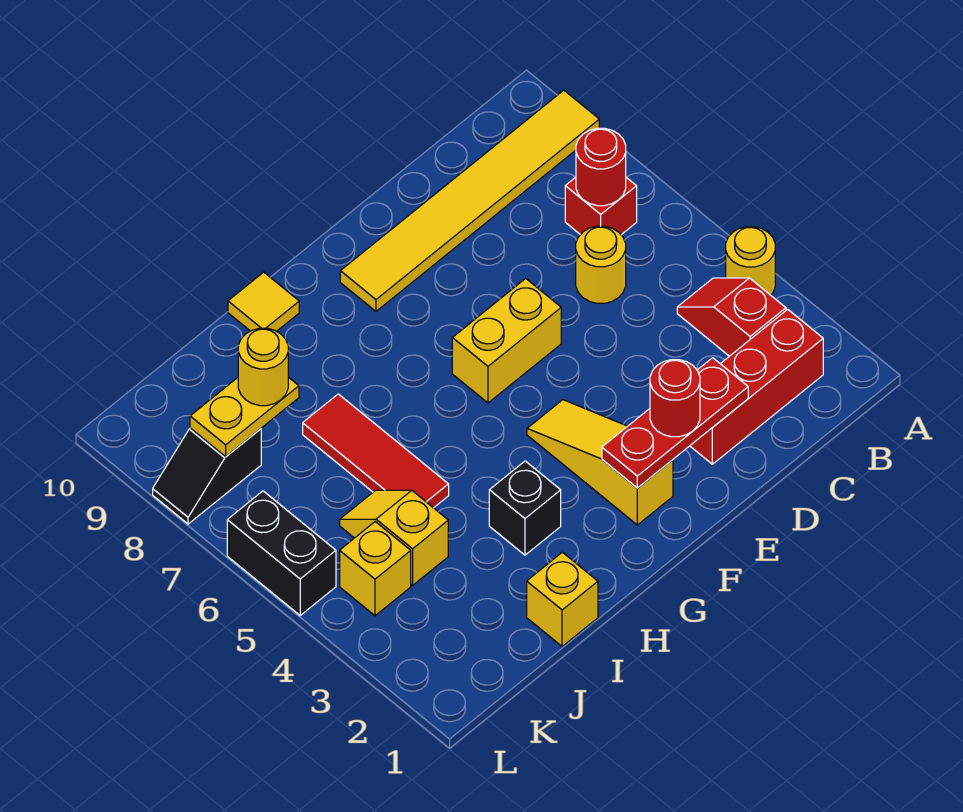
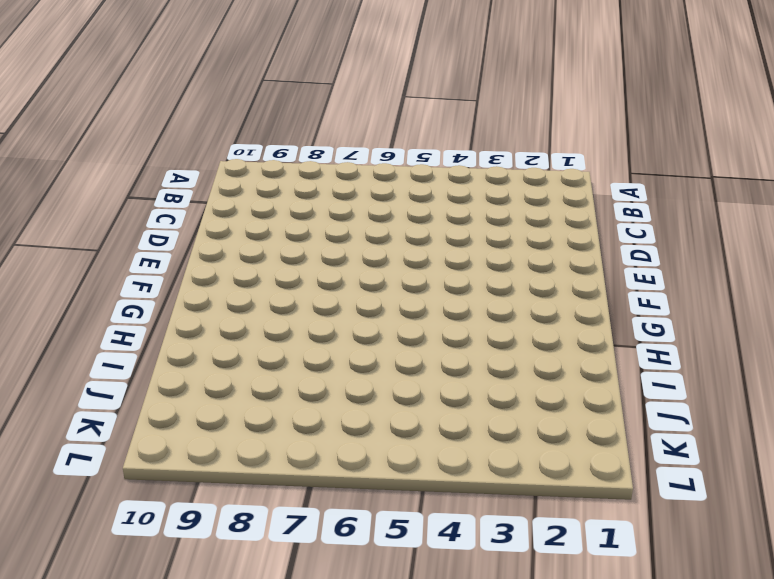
none -> yellow 1x1 round brick [726,227,775,295]
none -> yellow 1x6 tile [340,90,599,311]
none -> red 1x3 brick [690,309,823,464]

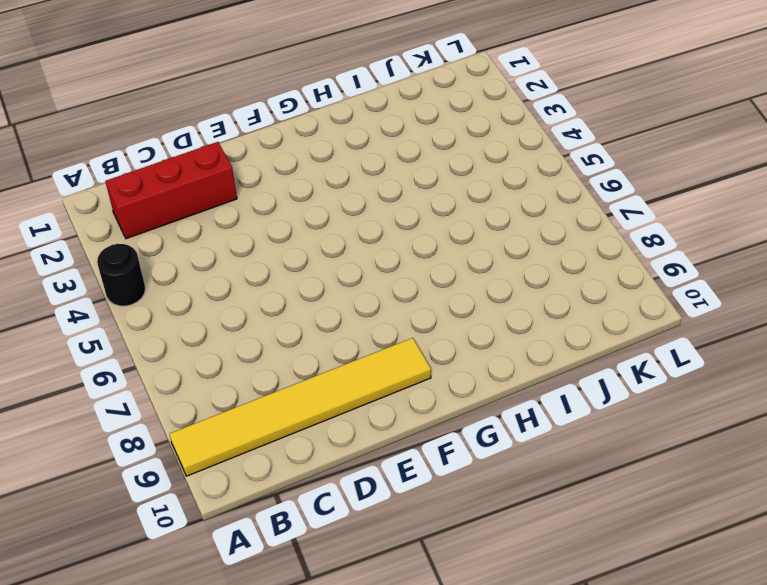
black 1x1 round brick [97,244,145,306] -> yellow 1x1 round brick [726,227,775,295]
none -> red 1x2 slope [677,278,786,356]
none -> red 1x1 brick [565,177,637,235]
none -> yellow 1x1 round brick [576,226,626,303]

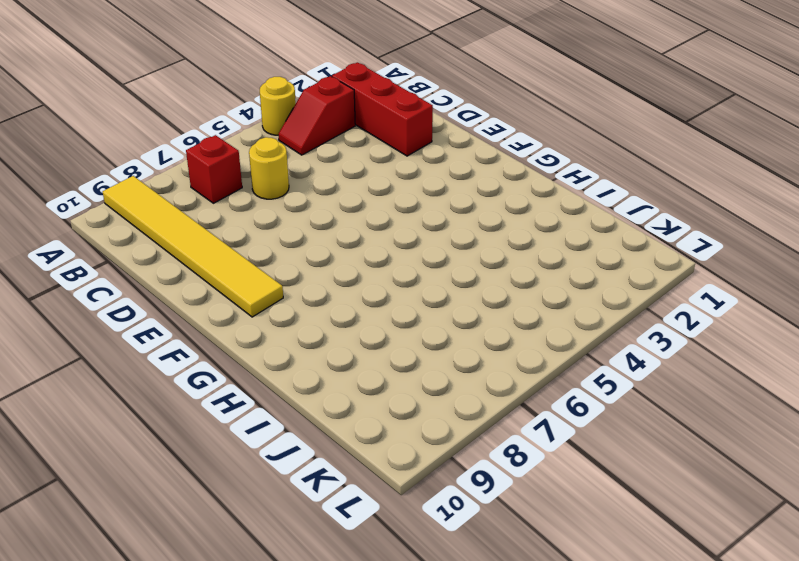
none -> yellow 1x2 brick [452,278,561,403]
none -> yellow 1x3 slope [527,400,673,525]
none -> black 1x1 brick [489,461,561,555]

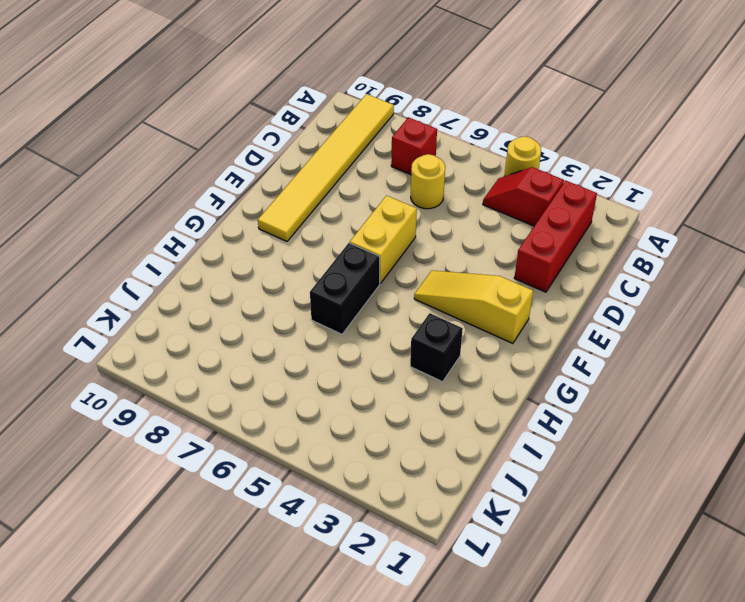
black 1x2 brick [310,243,380,334] -> black 1x2 brick turned to [227,491,336,615]
none -> yellow 1x1 tile [228,272,299,331]
none -> yellow 1x1 brick [527,552,598,646]
none -> red 1x3 tile [303,394,449,508]

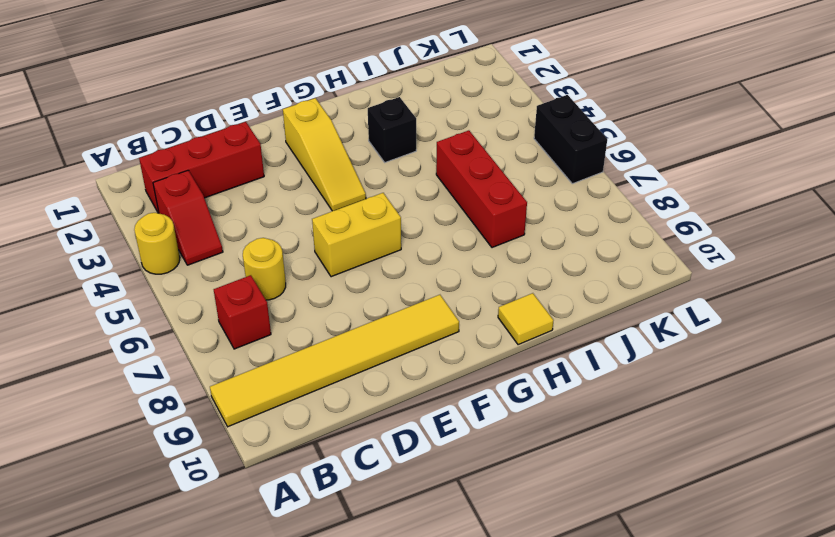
red 1x3 brick [436,130,527,248] -> red 1x3 tile [303,394,449,508]
none -> yellow 1x1 brick [527,552,598,646]
none -> yellow 1x2 slope [340,490,448,585]
none -> yellow 1x1 brick [340,522,411,616]

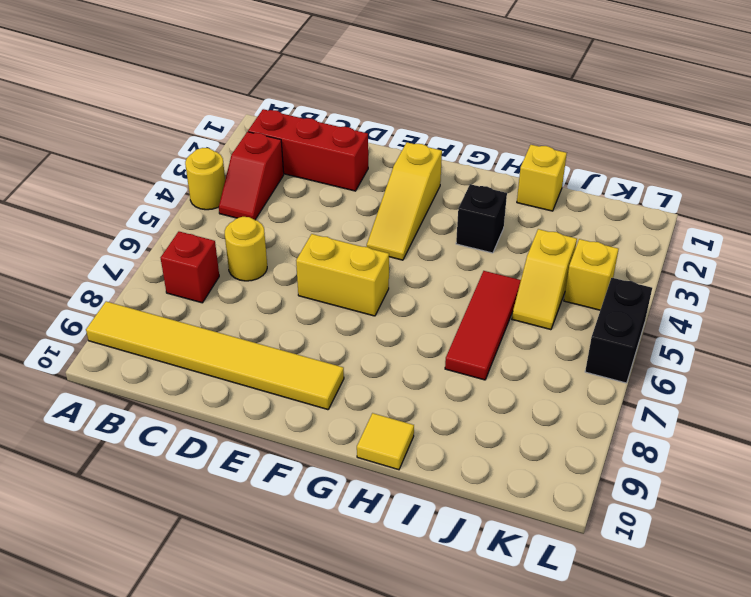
none -> black 1x2 slope [153,428,261,524]
none -> red 1x1 round brick [576,128,626,206]
none -> red 1x3 plate [602,358,748,488]

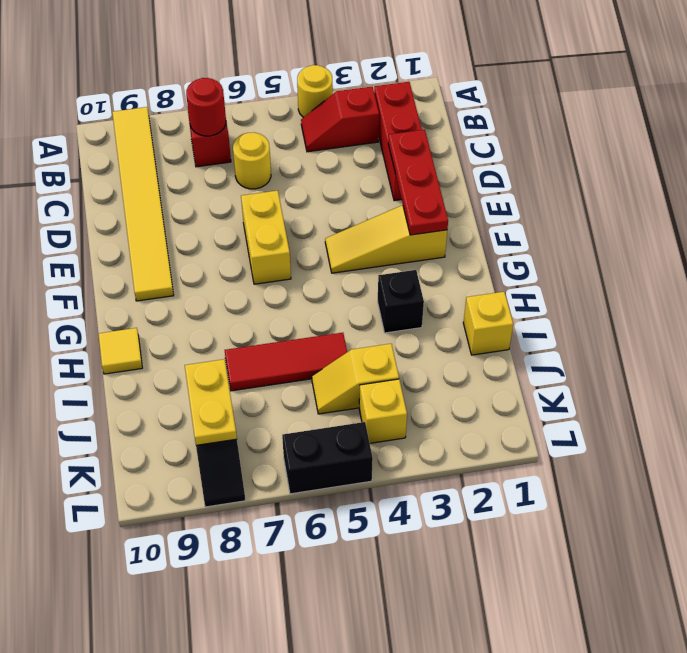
none -> red 1x1 round brick [650,360,700,437]
none -> yellow 1x1 round brick [238,328,288,406]

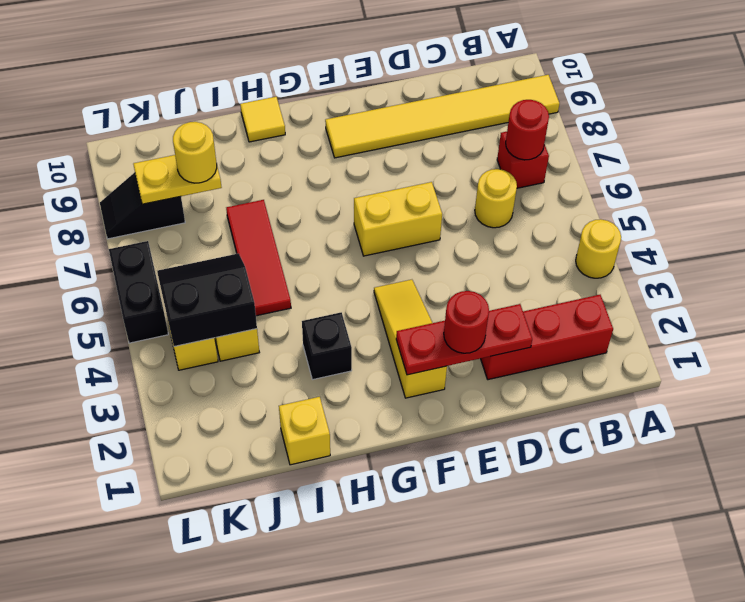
black 2x2 slope [157,253,257,346] -> none
none -> red 1x2 slope [677,278,786,356]

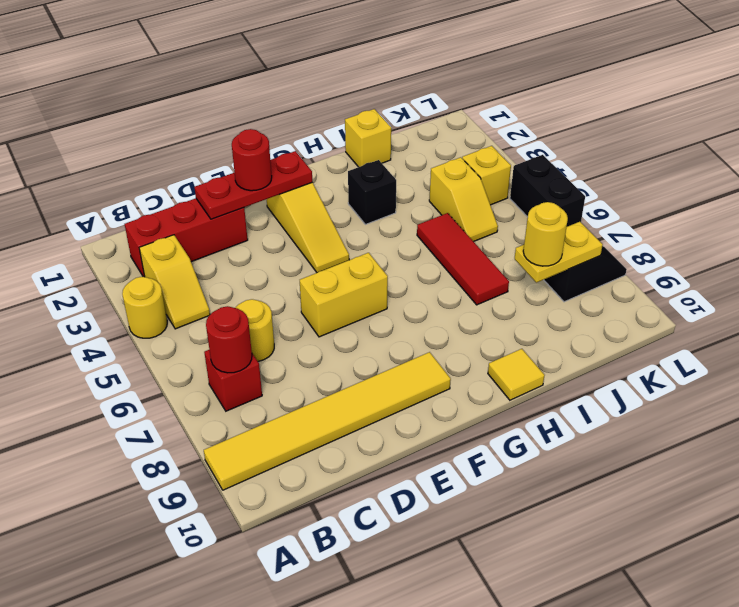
yellow 1x2 slope [139,235,210,329] -> red 1x2 slope [677,278,786,356]

